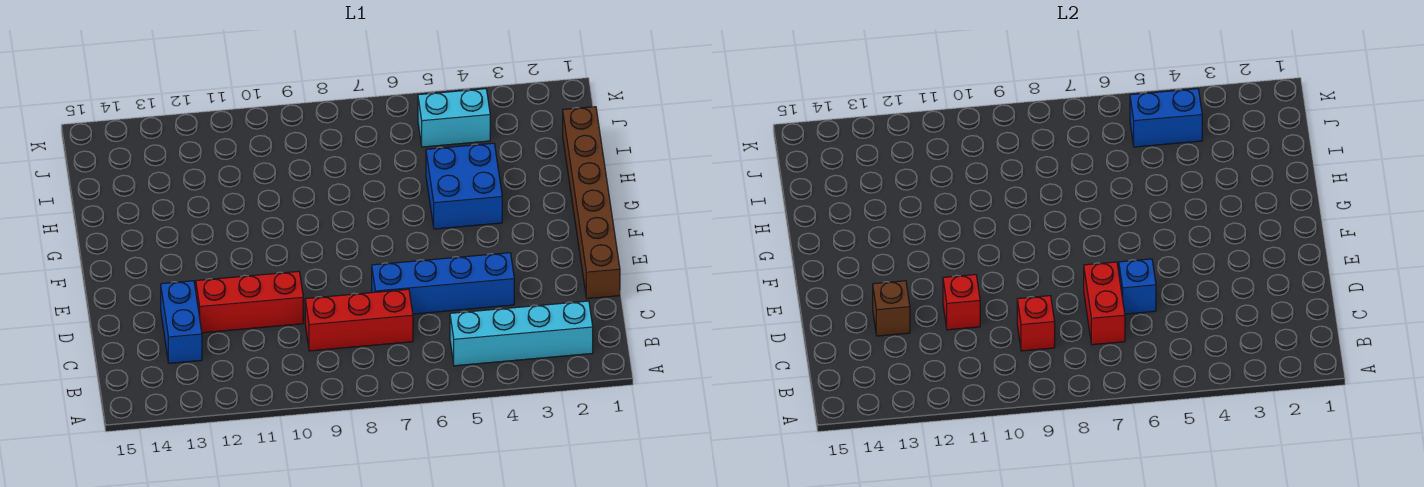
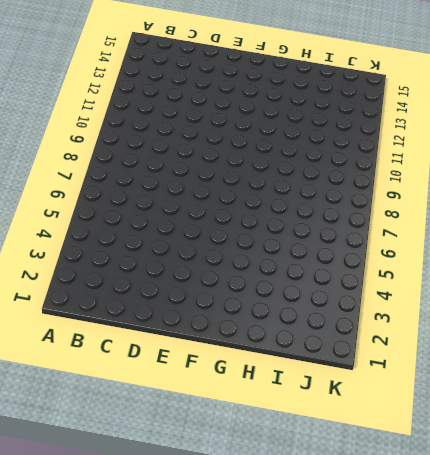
none -> cyan 1x4 brick [450,301,593,366]
none -> red 1x3 brick [305,289,413,351]
none -> blue 1x2 brick [161,281,202,363]

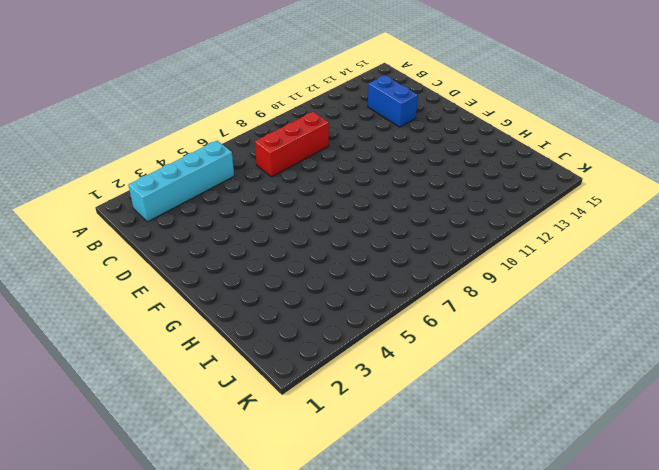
none -> brown 1x6 brick [563,107,620,299]
none -> blue 1x4 brick [372,253,514,314]
none -> red 1x3 brick [196,271,303,333]

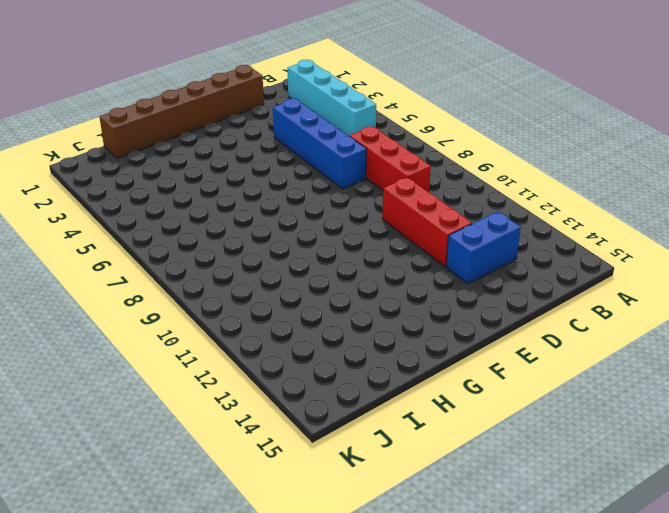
none -> blue 2x2 brick [426,143,502,229]
none -> cyan 1x2 brick [418,89,490,147]
none -> red 1x2 brick [1084,262,1125,345]

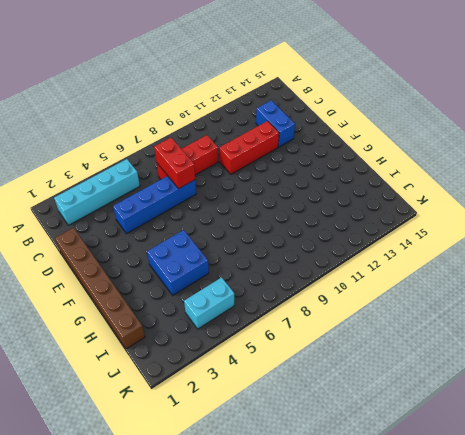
none -> red 1x1 brick [1017,296,1055,351]
none -> blue 1x1 brick [1119,259,1156,314]
none -> red 1x1 brick [943,275,980,330]

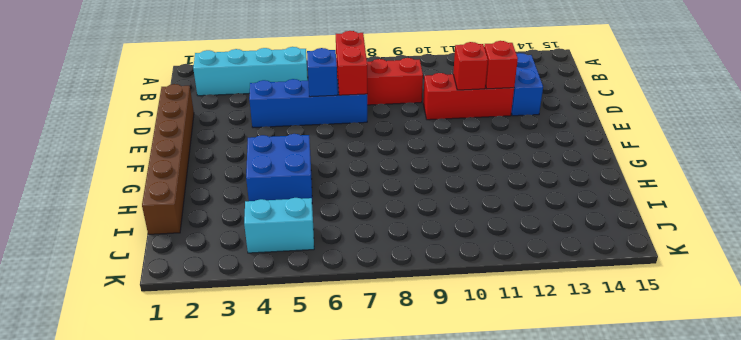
red 1x1 brick [484,41,518,89] -> red 1x1 brick moved to [1017,296,1055,351]
none -> brown 1x1 brick [873,281,910,336]
none -> blue 1x2 brick [1130,89,1202,147]

